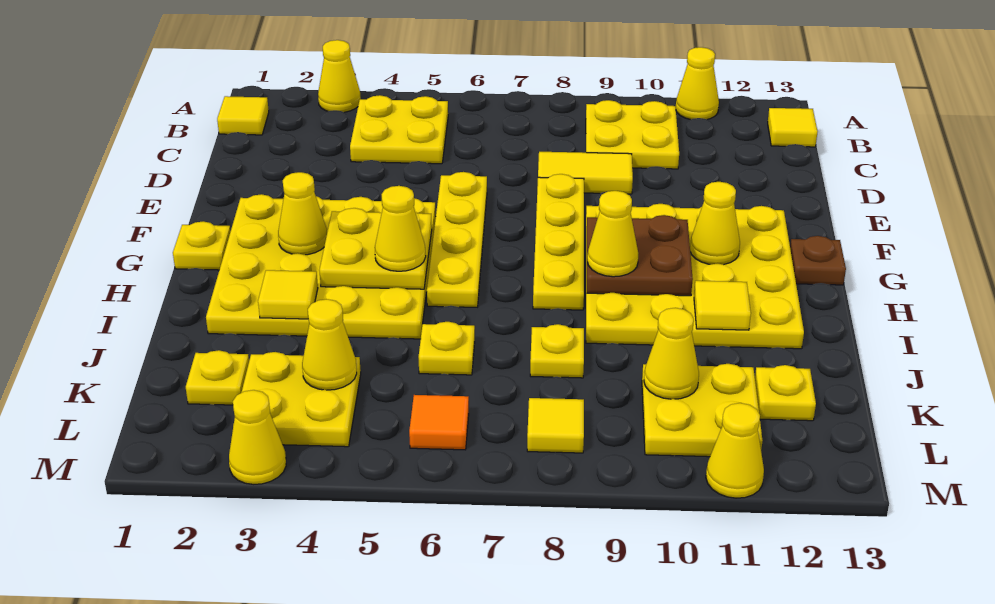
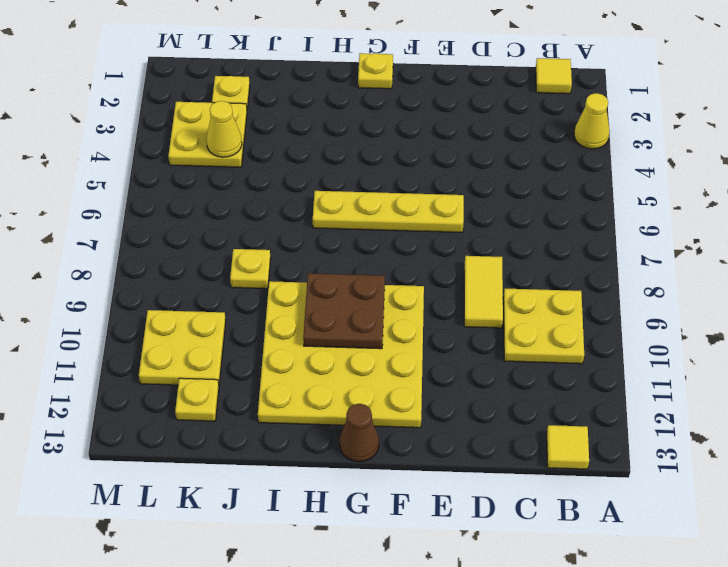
brown 1x1 cone [340,404,379,462] -> brown 1x1 plate [790,236,846,285]
none -> yellow 1x1 cone [676,47,719,120]
none -> yellow 2x2 plate [350,95,448,164]
none -> yellow 1x4 plate [533,174,584,310]
none -> yellow 4x4 plate [206,194,436,339]

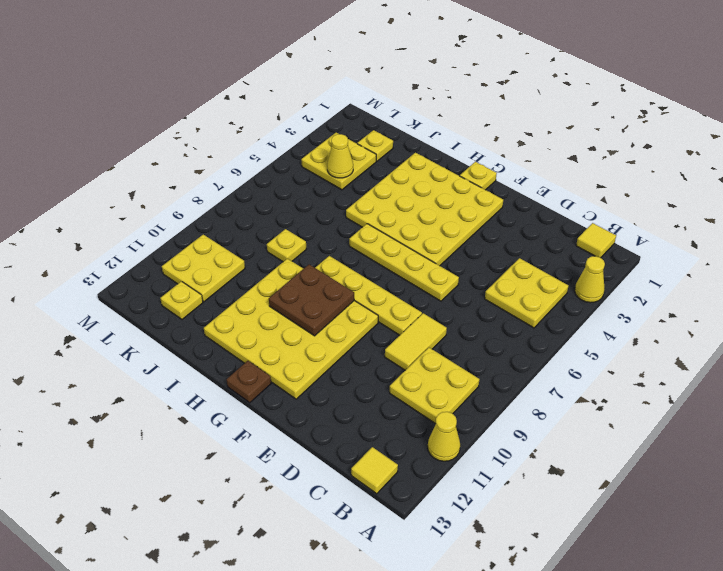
none -> yellow 1x1 plate [419,322,475,375]
none -> orange 1x1 tile [409,395,469,450]
none -> yellow 1x1 tile [527,398,584,453]
none -> yellow 1x1 cone [229,390,286,484]

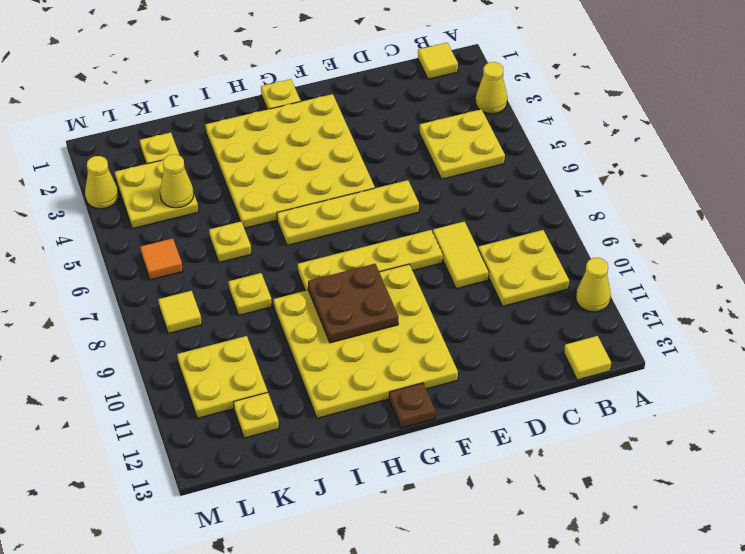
none -> yellow 1x1 cone [706,403,764,498]
none -> yellow 1x1 cone [278,172,327,255]
none -> yellow 2x2 plate [319,208,432,289]
none -> yellow 1x1 cone [690,182,740,265]

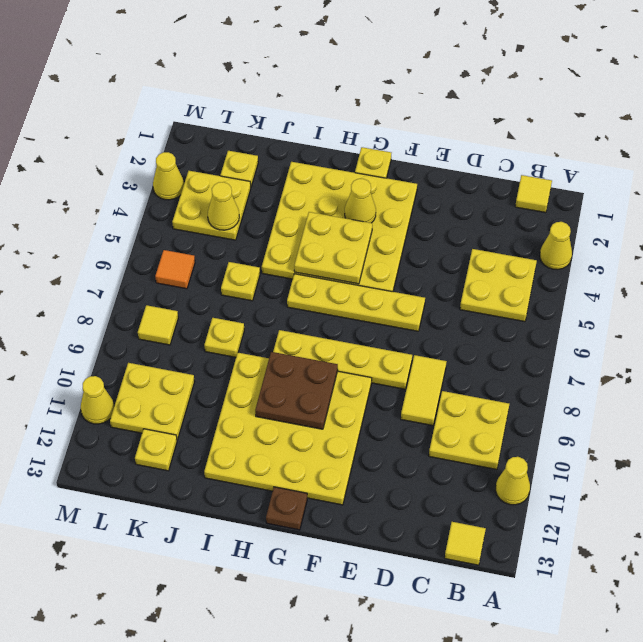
none -> yellow 1x1 cone [690,182,740,265]
none -> yellow 1x1 tile [258,270,318,319]
none -> yellow 1x1 tile [694,281,751,330]
none -> yellow 1x1 cone [644,308,699,399]

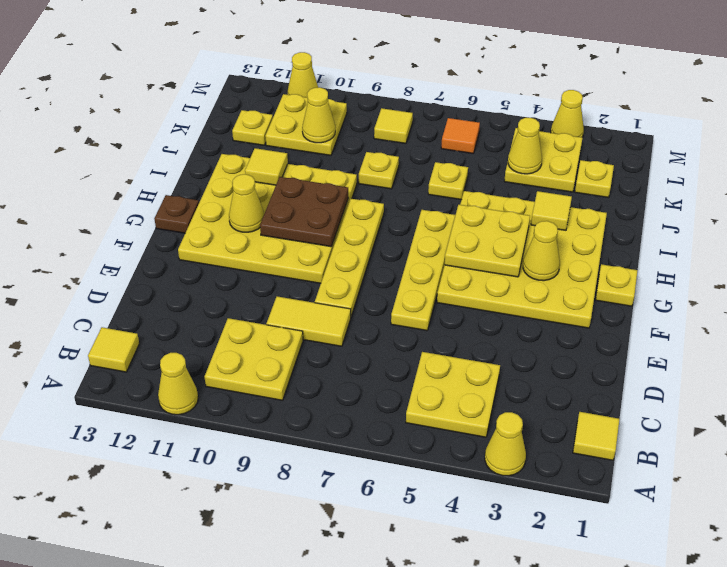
none -> yellow 1x1 cone [375,186,426,271]
none -> yellow 1x1 cone [587,191,638,277]

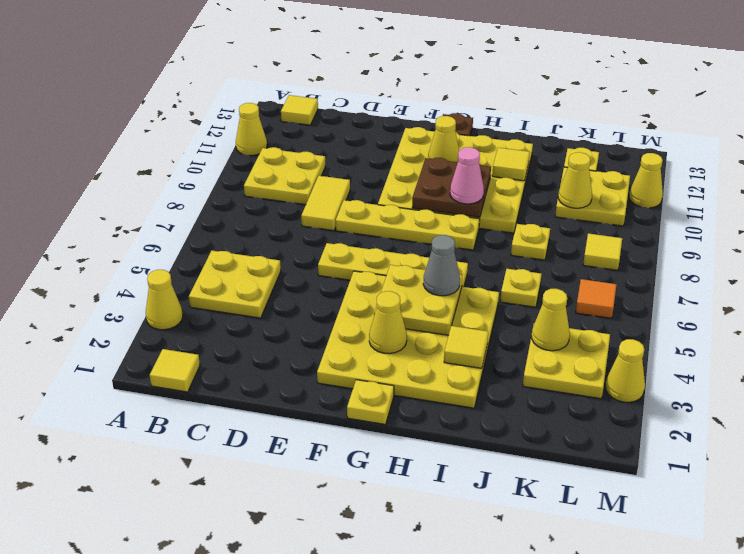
grey 1x1 cone [423,235,460,296] -> yellow 1x1 cone [375,186,426,271]
pink 1x1 cone [450,147,484,204] -> yellow 1x1 cone [587,191,638,277]
none -> yellow 1x1 plate [186,350,249,405]

